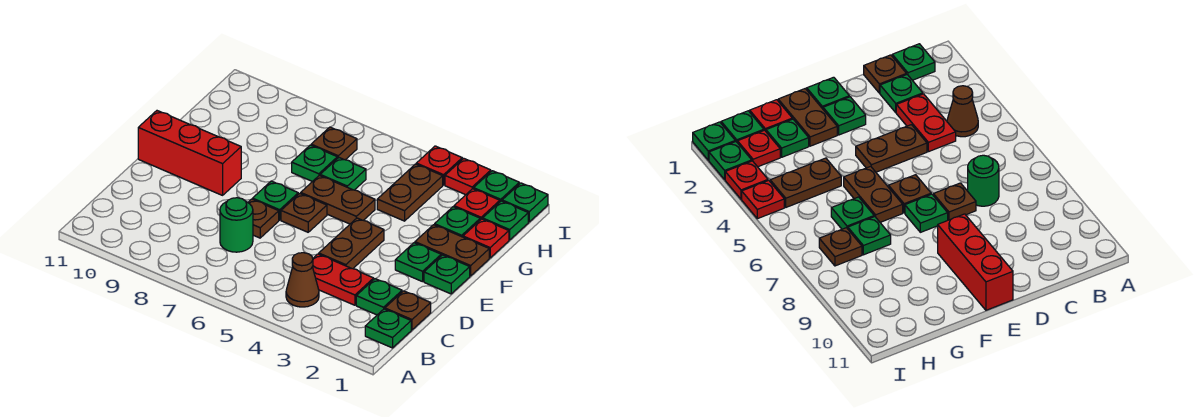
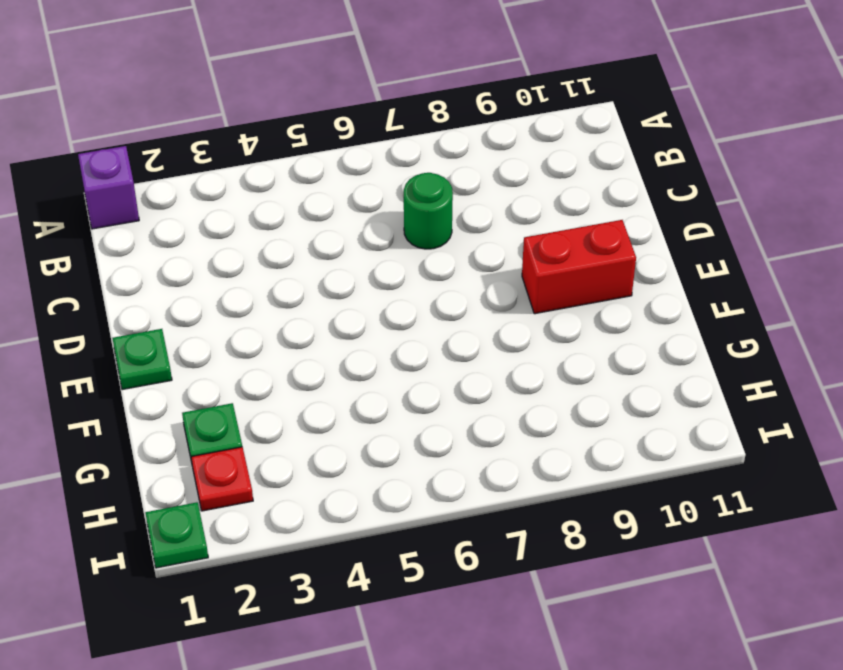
purple 1x1 brick [78,146,139,229] -> none
red 1x2 brick [522,220,636,314] -> red 1x3 brick [138,111,241,195]
none -> green 1x1 plate [365,309,411,348]
none -> brown 1x1 cone [286,253,319,307]
none -> brown 1x1 plate [385,291,431,330]

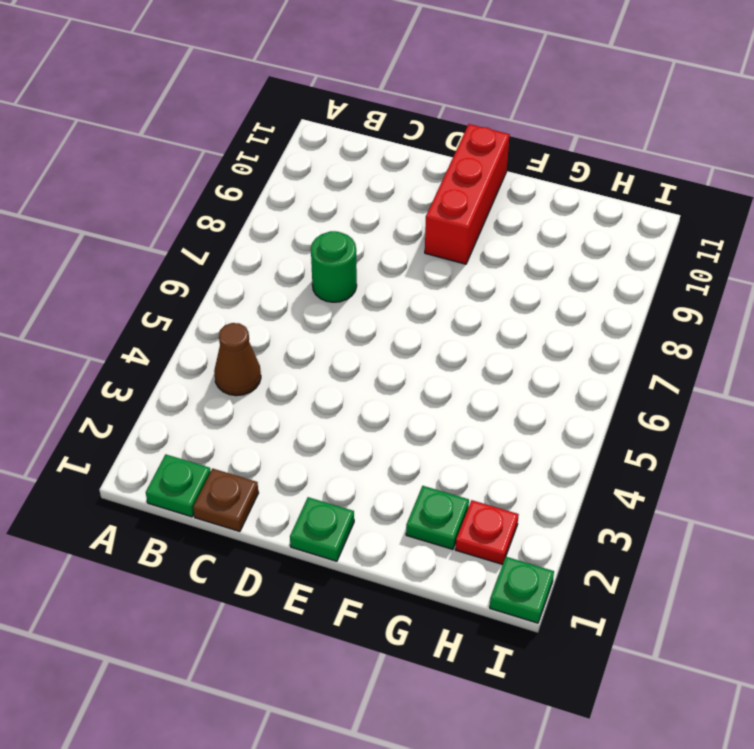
none -> green 1x1 plate [356,279,402,315]
none -> red 1x2 plate [312,254,374,305]
none -> brown 1x2 plate [319,218,384,269]

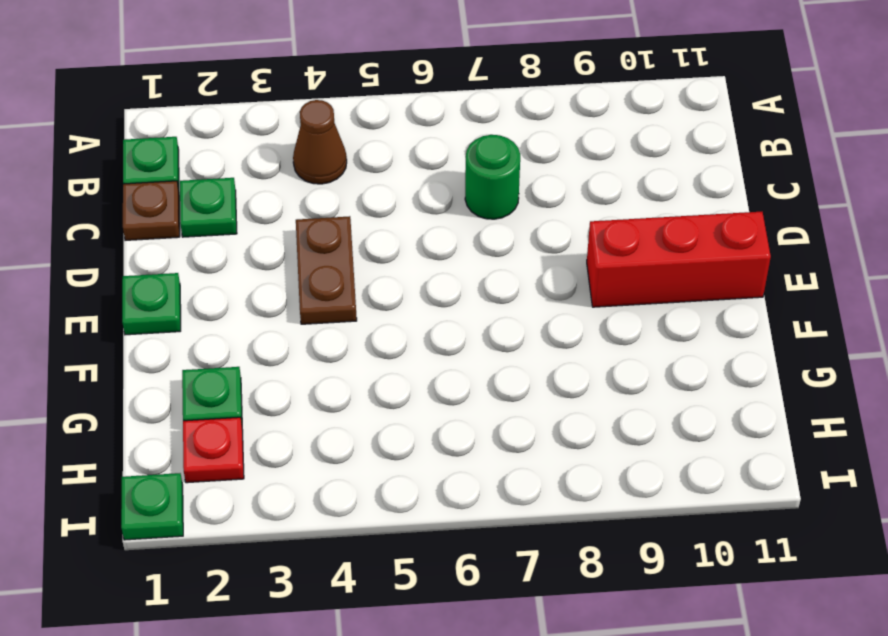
none -> red 1x2 plate [312,254,374,305]
none -> brown 1x1 plate [248,199,279,238]
none -> green 1x1 plate [395,243,441,282]

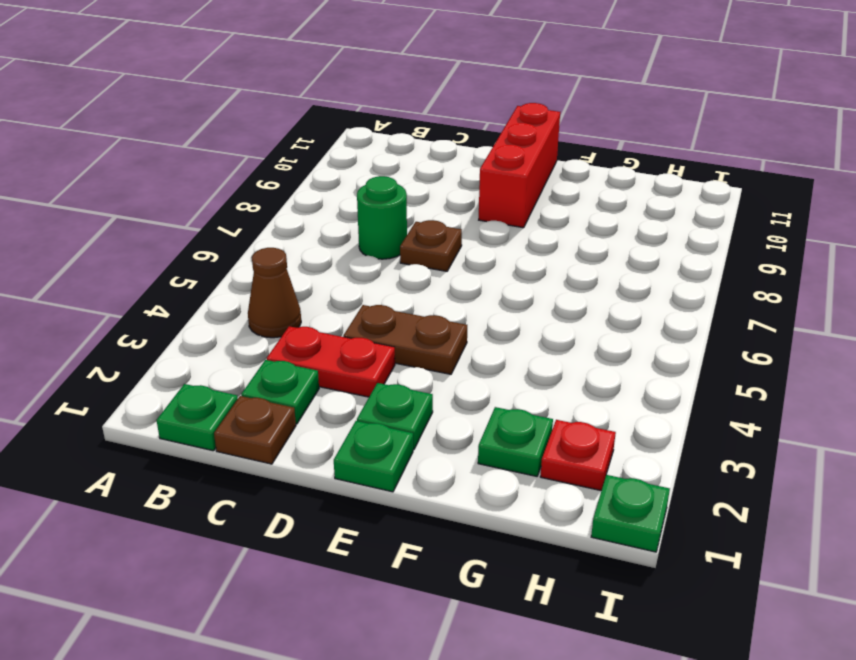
red 1x2 plate [267,326,395,397] -> red 1x2 plate turned to [312,254,374,305]
none -> brown 1x1 plate [281,193,327,232]
none -> green 1x1 plate [253,181,298,220]
none -> brown 1x2 plate [415,225,489,276]

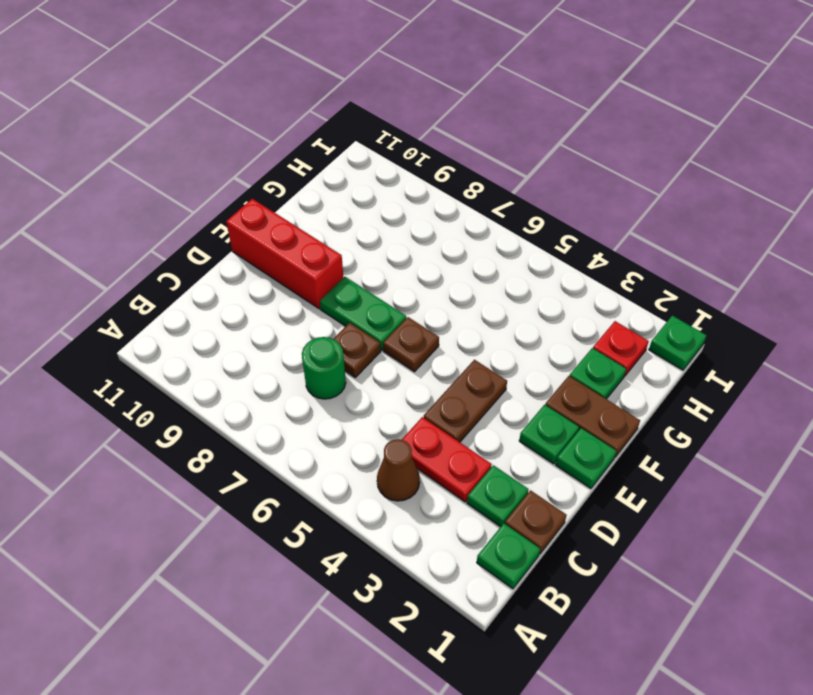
green 1x2 plate [320,277,406,350] -> green 1x1 plate [253,181,298,220]
none -> brown 1x2 plate [301,175,375,224]
none -> red 1x1 plate [463,219,509,258]
none -> brown 1x2 plate [377,164,443,221]

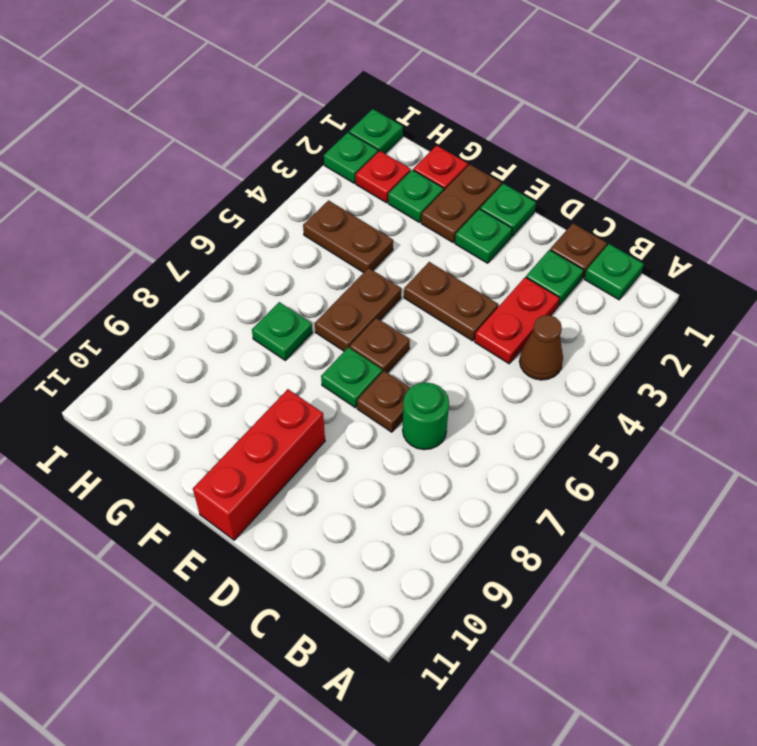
none -> green 1x1 plate [320,158,366,190]
none -> green 1x1 plate [483,201,528,240]
none -> brown 1x1 plate [311,127,357,160]

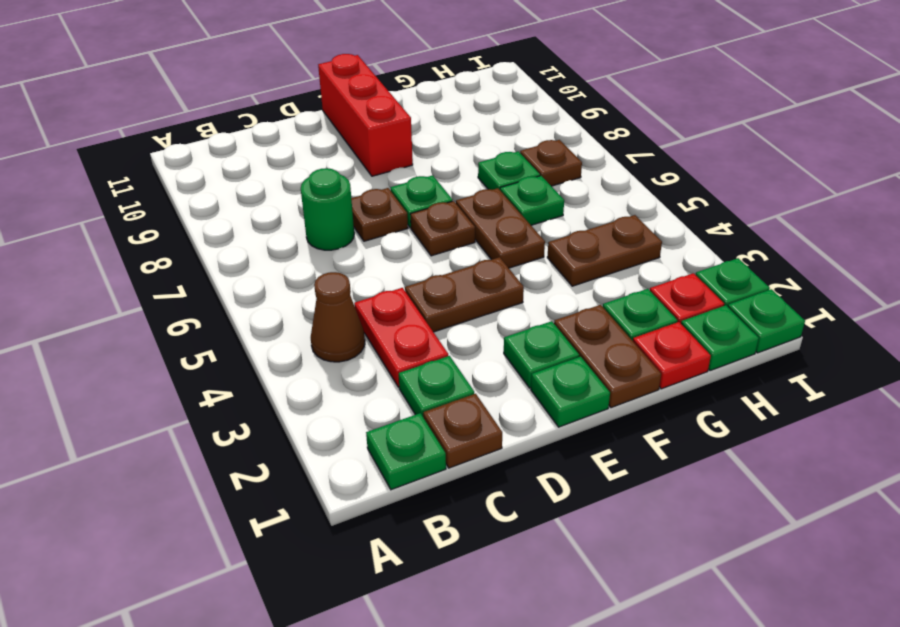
none -> red 1x1 plate [445,158,491,195]
none -> red 1x1 plate [416,146,462,185]

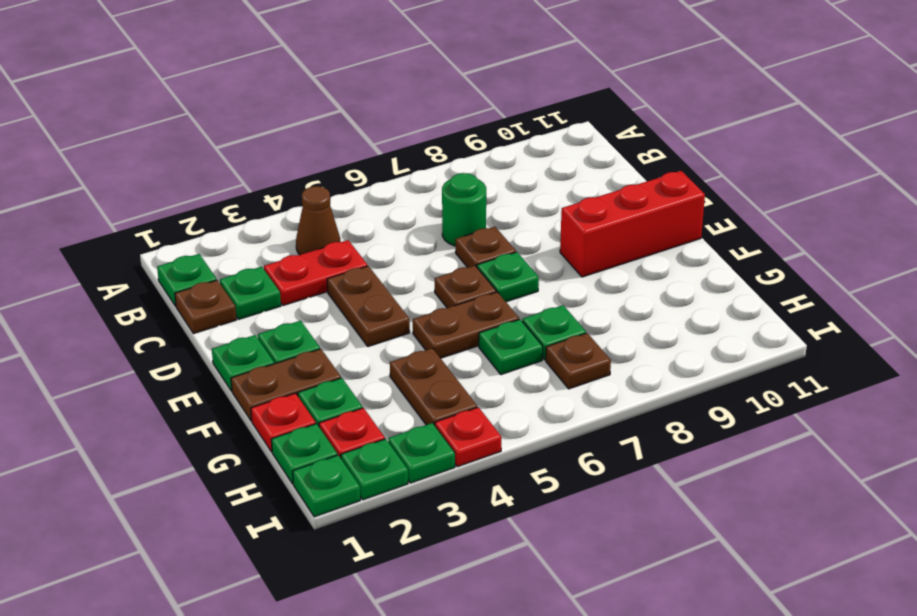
green 1x1 plate [388,423,455,483] -> red 1x1 plate [445,158,491,195]

